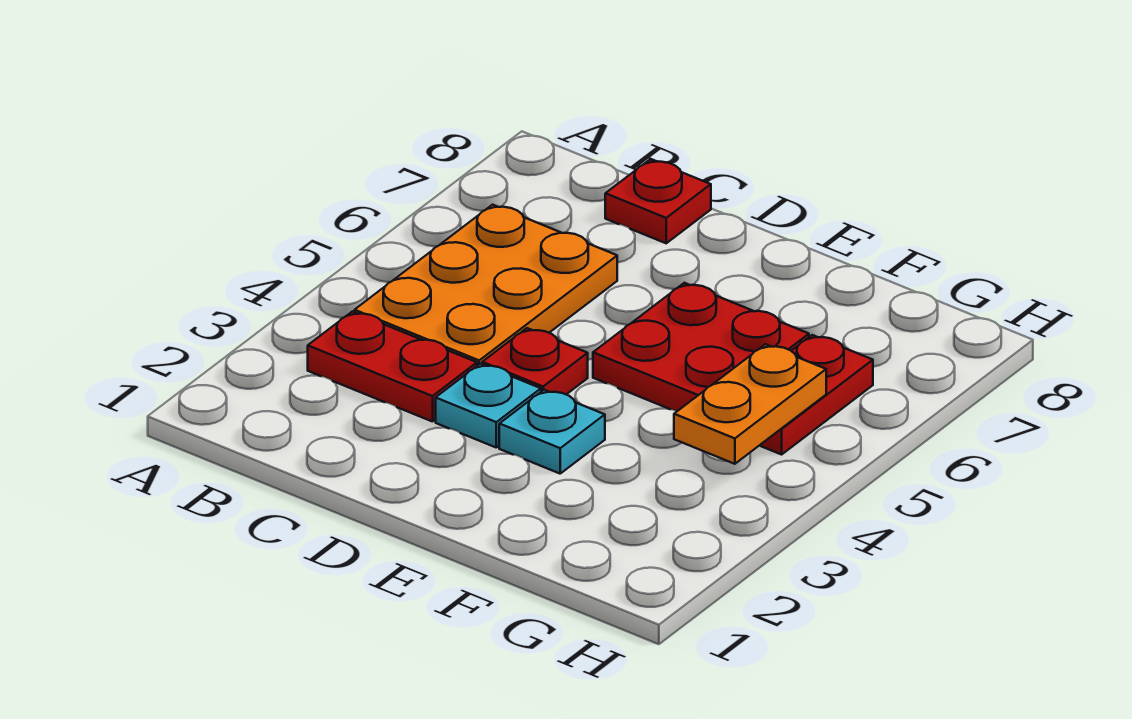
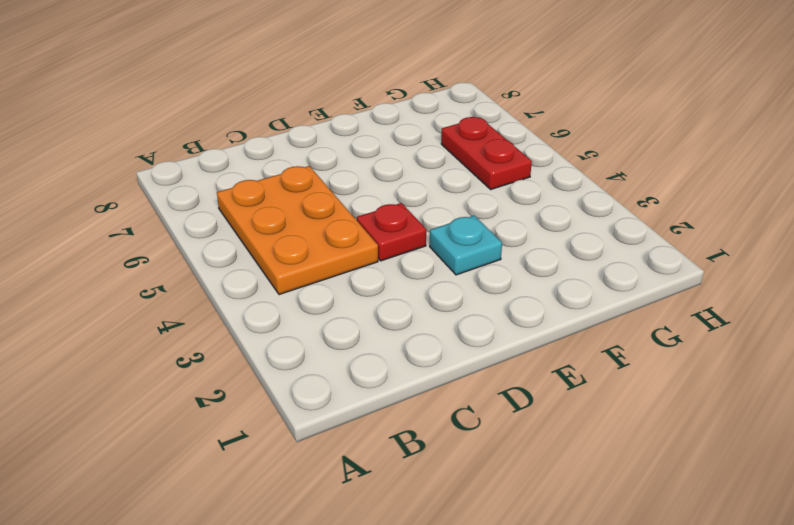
none -> red 1x2 plate [308,312,477,422]
none -> red 1x1 plate [605,160,711,243]

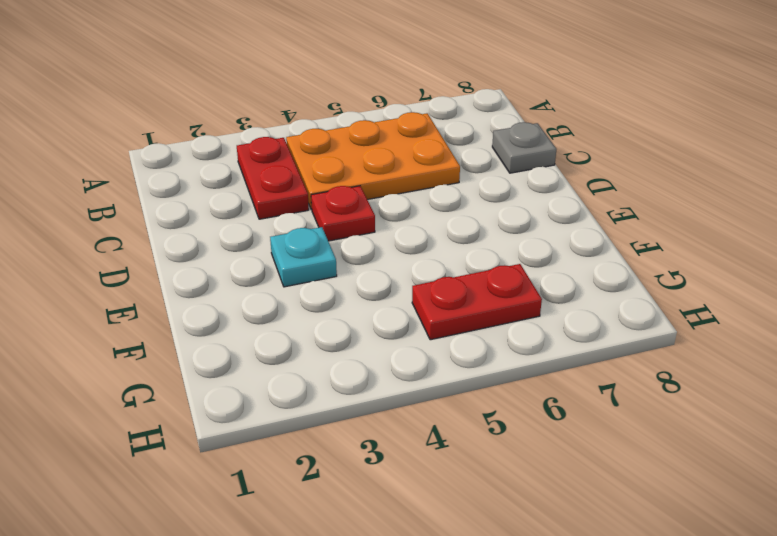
grey 1x1 plate [492,122,556,173] -> red 1x1 plate [605,160,711,243]
none -> cyan 1x1 plate [436,364,541,447]
none -> red 2x2 plate [593,283,809,411]

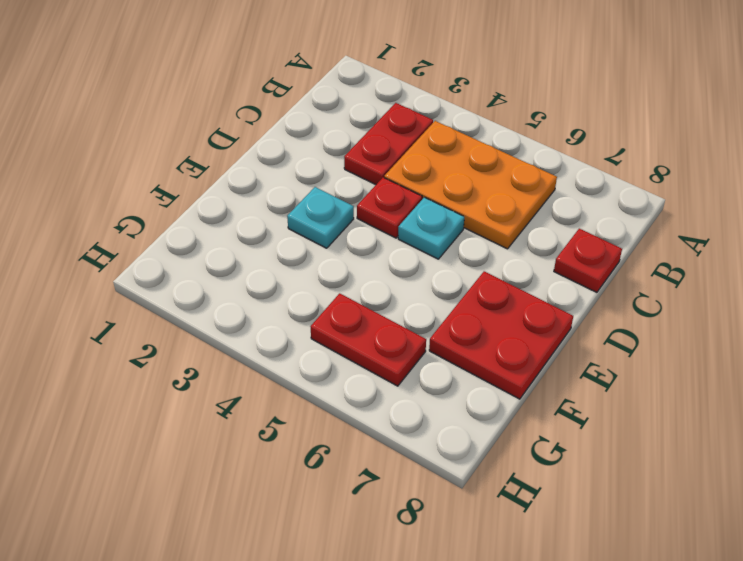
cyan 1x1 plate [398,197,464,259] -> cyan 1x1 plate moved to [436,364,541,447]
red 2x2 plate [429,271,573,399] -> red 2x2 plate moved to [593,283,809,411]
none -> orange 1x2 plate [674,344,826,464]

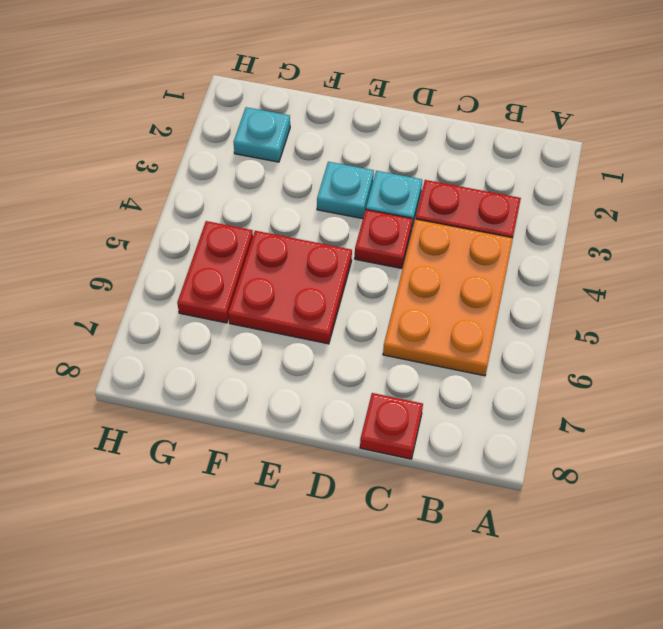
cyan 1x1 plate [234,107,290,162] -> none
none -> orange 1x2 plate [674,344,826,464]

